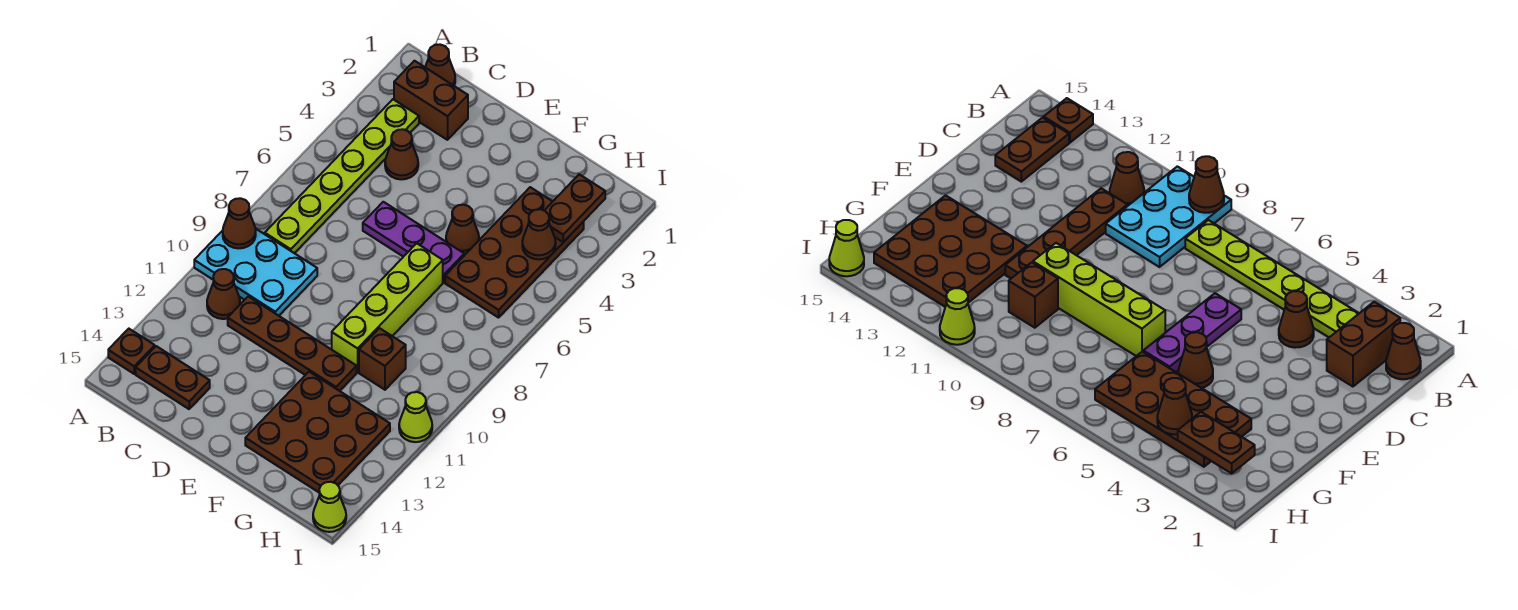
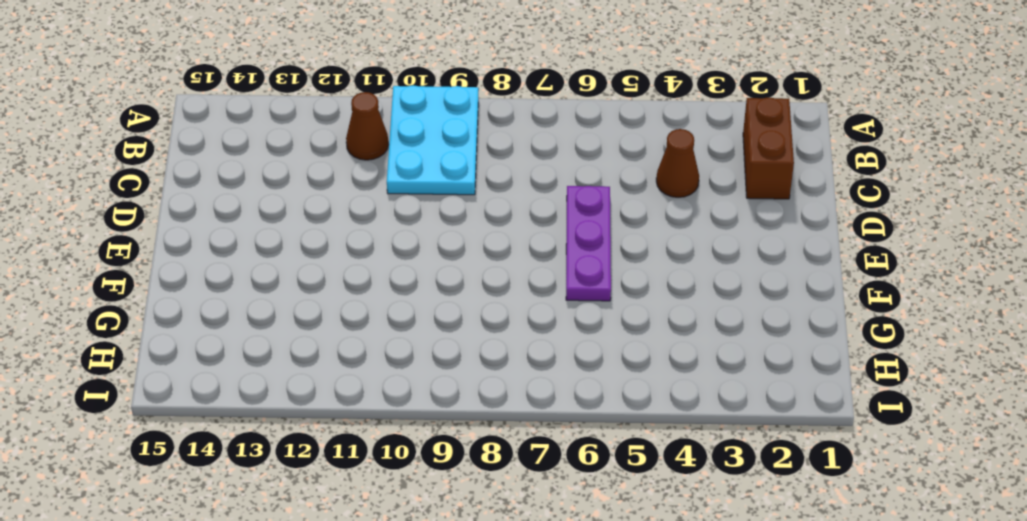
none -> brown 1x1 plate [108,329,155,374]
none -> brown 1x1 cone [425,45,455,86]
none -> lime 1x6 plate [265,99,419,253]

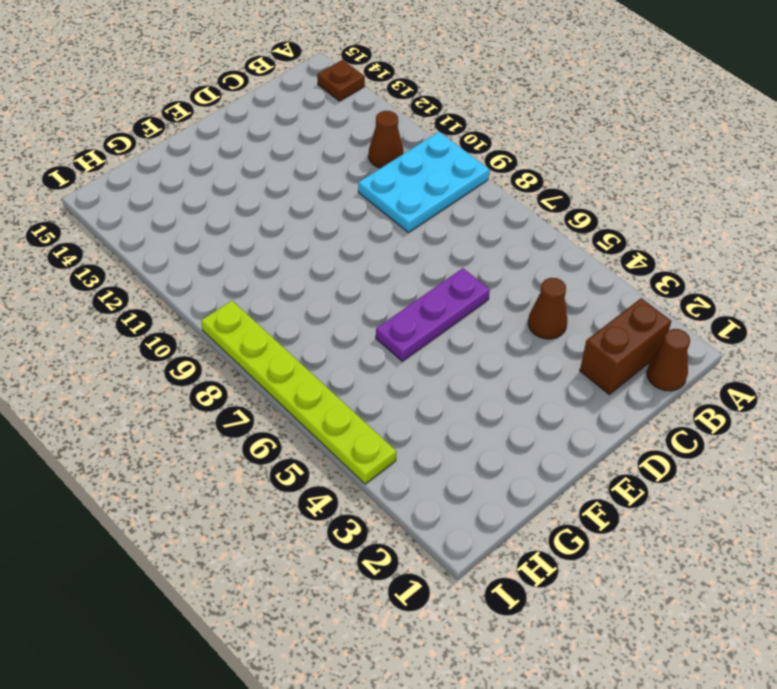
lime 1x6 plate [201,301,396,484] -> lime 1x6 plate moved to [265,99,419,253]
none -> brown 1x2 plate [136,346,210,409]
none -> brown 1x4 plate [228,296,357,391]
none -> brown 1x1 cone [446,205,479,254]

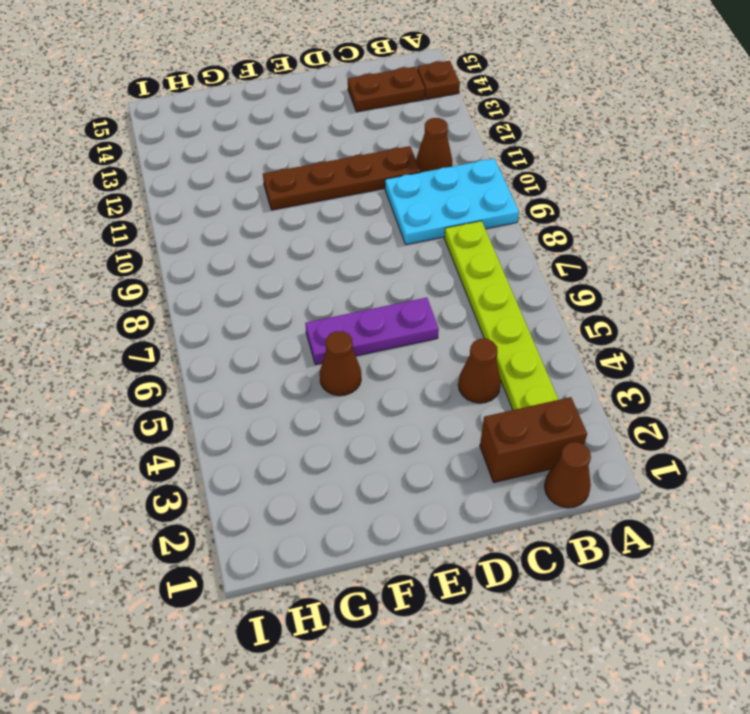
none -> lime 1x4 brick [332,243,443,372]
none -> brown 3x3 plate [245,372,390,492]
none -> brown 2x4 plate [445,187,584,318]

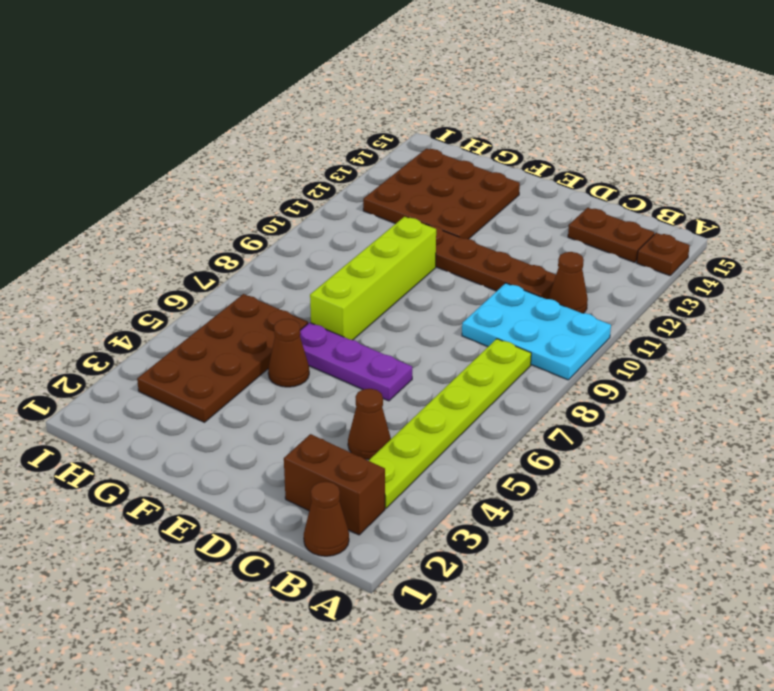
none -> brown 1x1 brick [359,328,406,390]
none -> lime 1x1 cone [399,392,432,442]
none -> lime 1x1 cone [313,482,346,532]

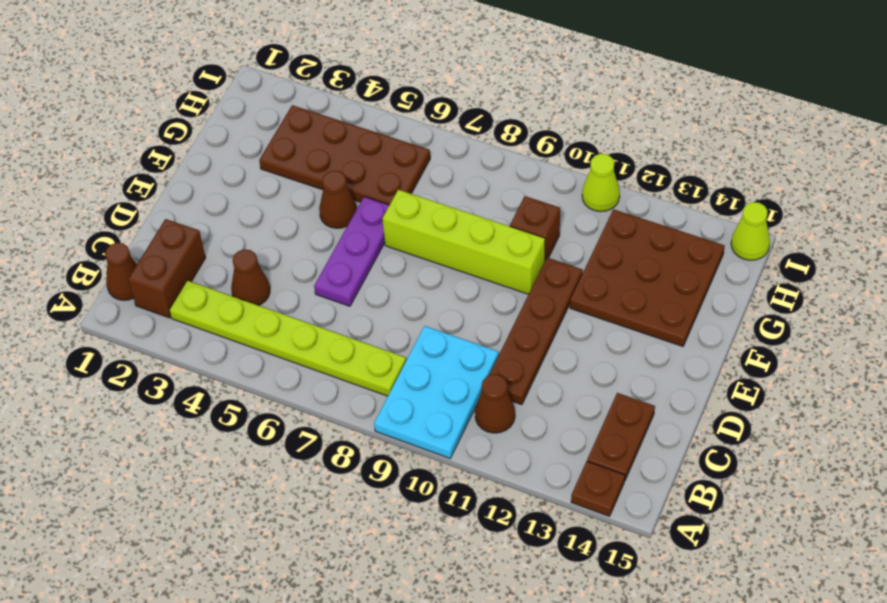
none -> brown 1x1 cone [223,198,256,248]
none -> brown 1x2 plate [544,174,605,242]
none -> brown 1x1 cone [522,209,556,259]

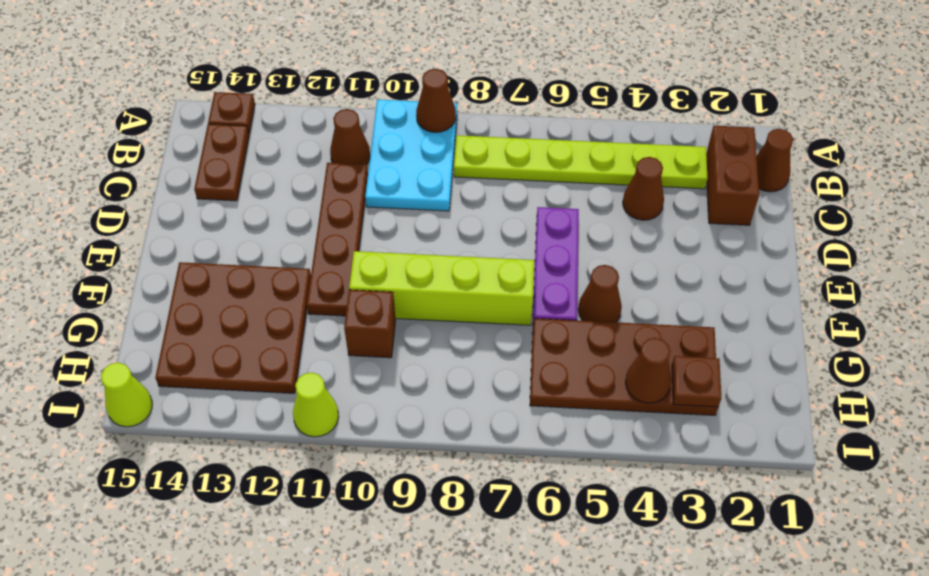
brown 1x1 plate [672,356,721,407] -> brown 1x2 plate [544,174,605,242]

